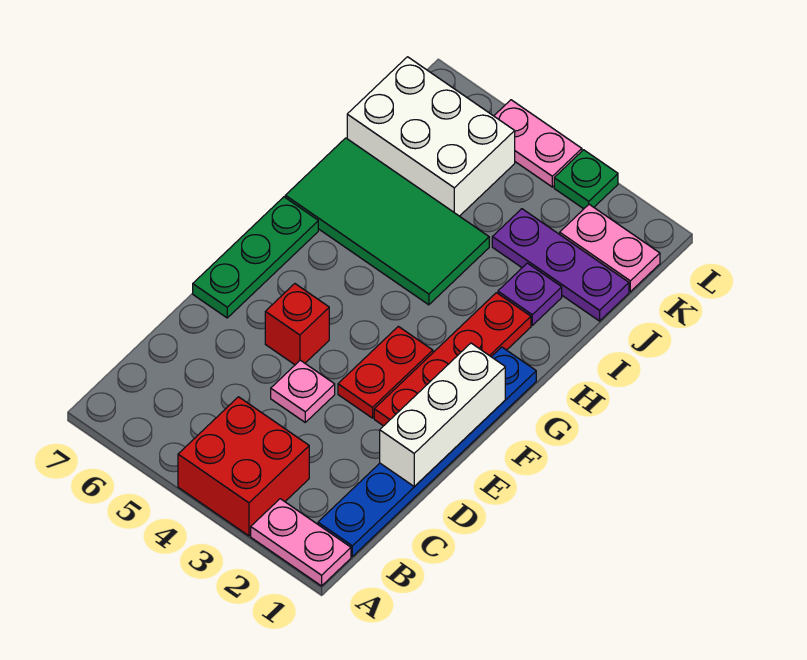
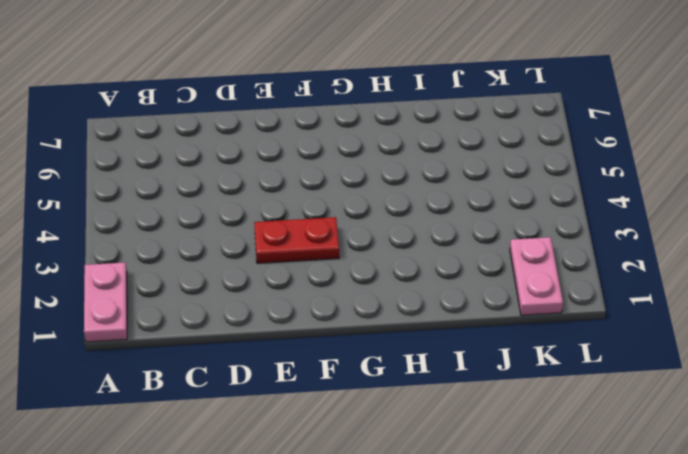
none -> red 2x2 brick [178,397,309,536]
none -> blue 1x6 plate [318,347,536,556]
none -> pink 1x1 plate [271,360,335,422]

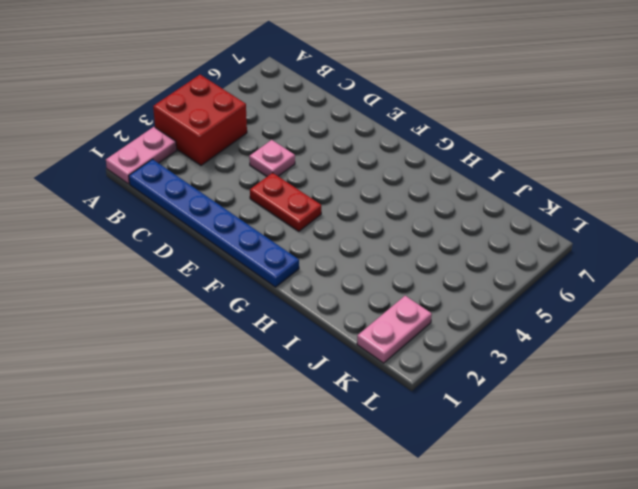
none -> red 1x4 plate [374,293,531,426]
none -> red 1x1 brick [265,284,329,365]
none -> green 1x3 plate [193,197,318,318]

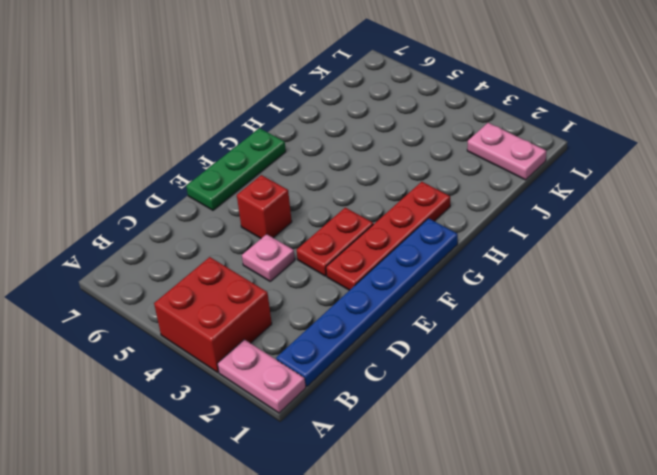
none -> green 2x4 tile [285,138,489,305]
none -> purple 1x1 plate [498,263,562,325]
none -> purple 1x3 plate [492,209,629,321]

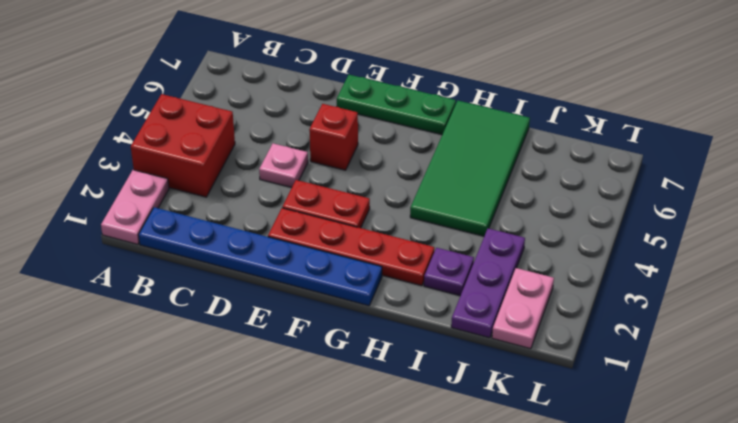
none -> white 2x3 brick [347,57,515,216]
none -> green 1x1 plate [554,150,618,209]
none -> pink 1x2 plate [494,100,582,187]

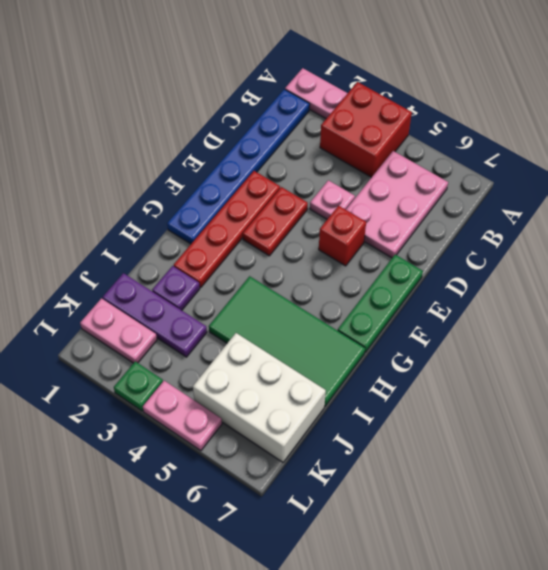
pink 2x3 plate [346,151,448,258] -> none
none -> white 1x3 brick [380,343,505,487]

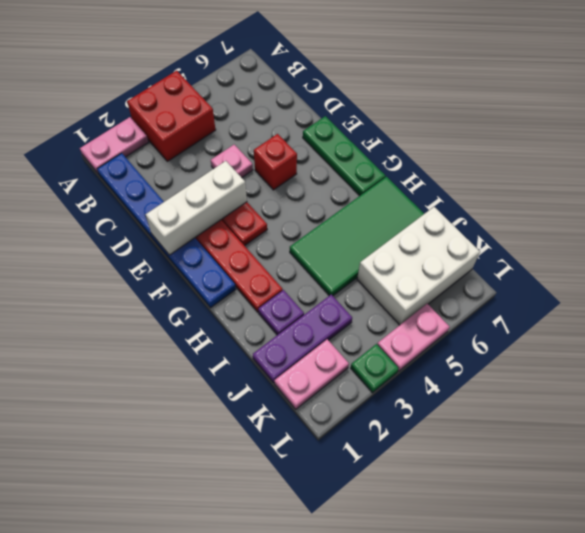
white 1x3 brick [146,161,247,255] -> white 1x3 brick turned to [380,343,505,487]

